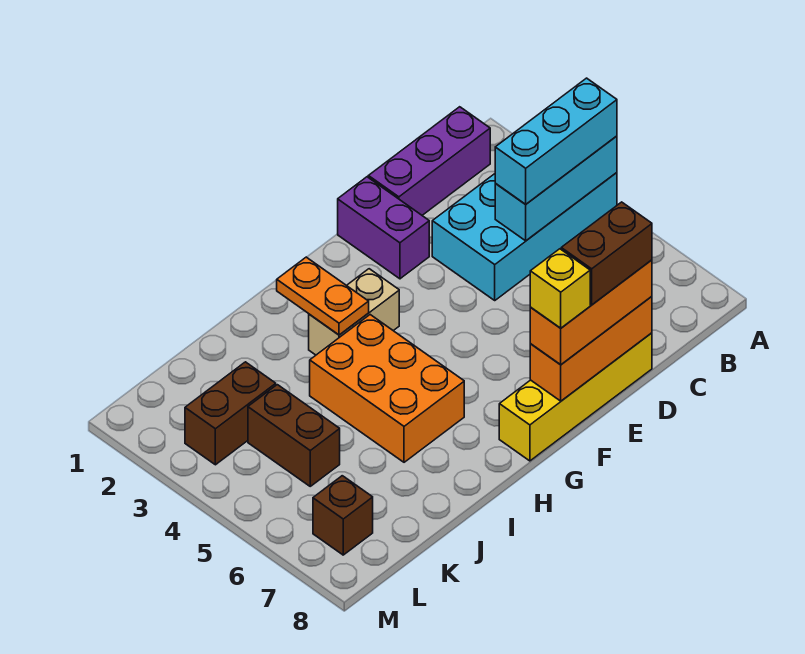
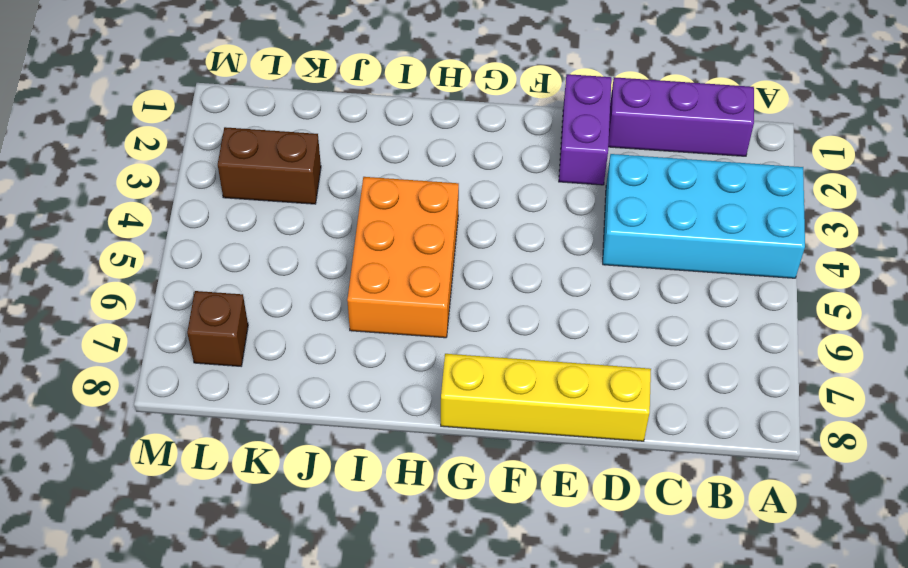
none -> tan 1x2 brick [309,269,399,355]
none -> brown 1x2 brick [248,385,340,486]
none -> cyan 1x3 brick [495,136,617,241]

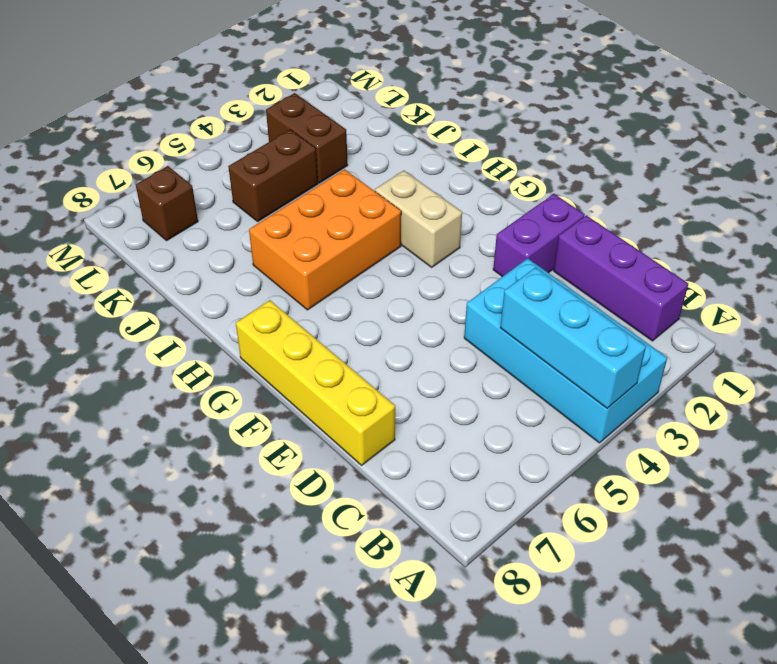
none -> orange 1x3 brick [530,297,652,401]
none -> orange 1x2 plate [277,257,369,335]
none -> cyan 1x3 brick [495,78,617,204]

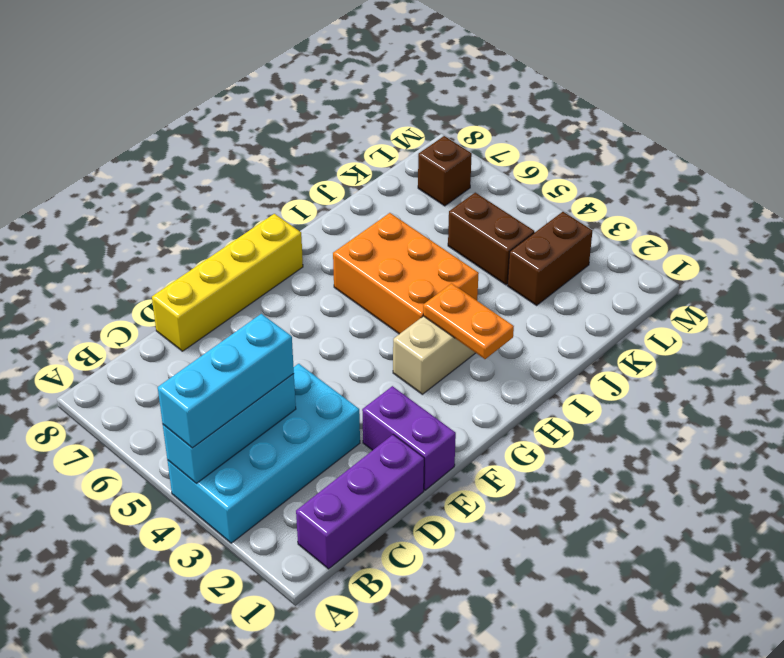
none -> orange 1x3 brick [530,297,652,401]
none -> orange 1x3 brick [530,260,652,365]
none -> brown 1x2 brick [561,202,652,305]

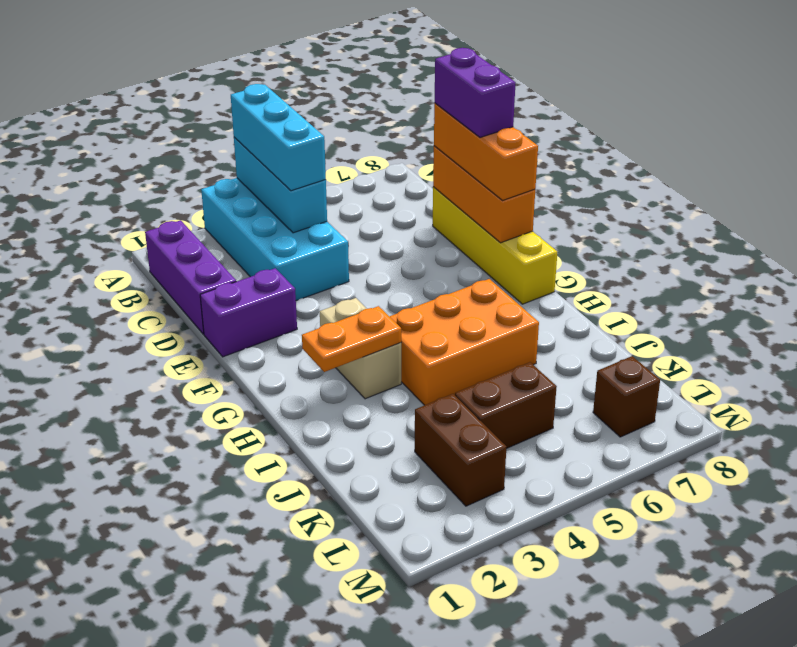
purple 1x2 brick [435,48,516,138] -> brown 1x2 brick [561,202,652,305]
none -> yellow 1x1 brick [530,249,590,328]

